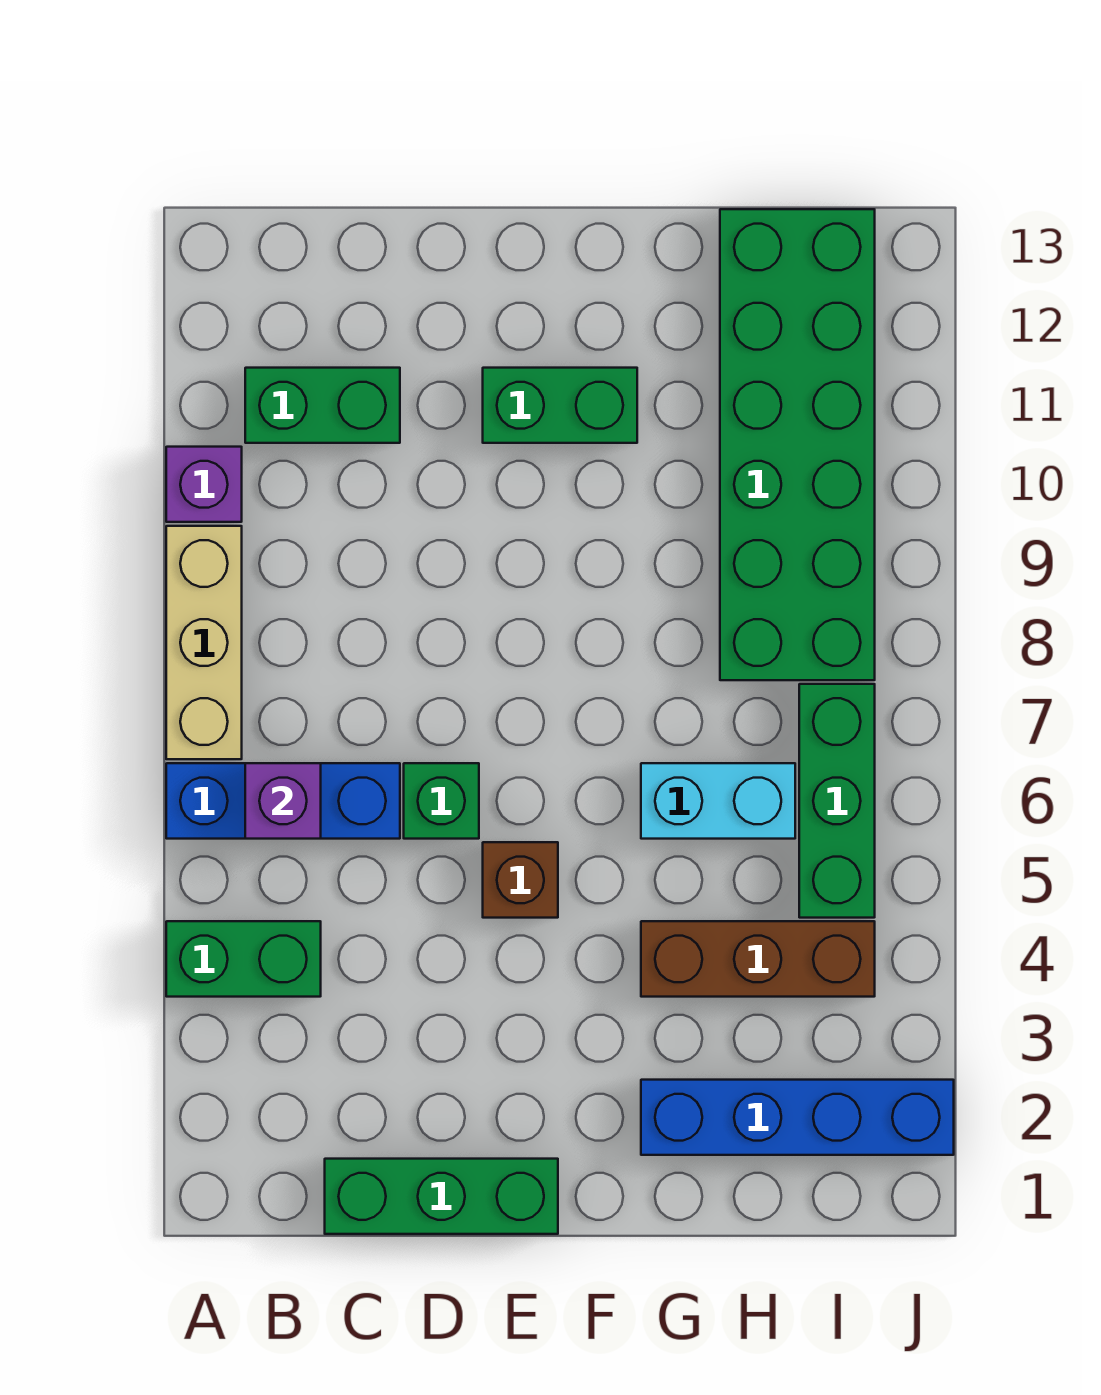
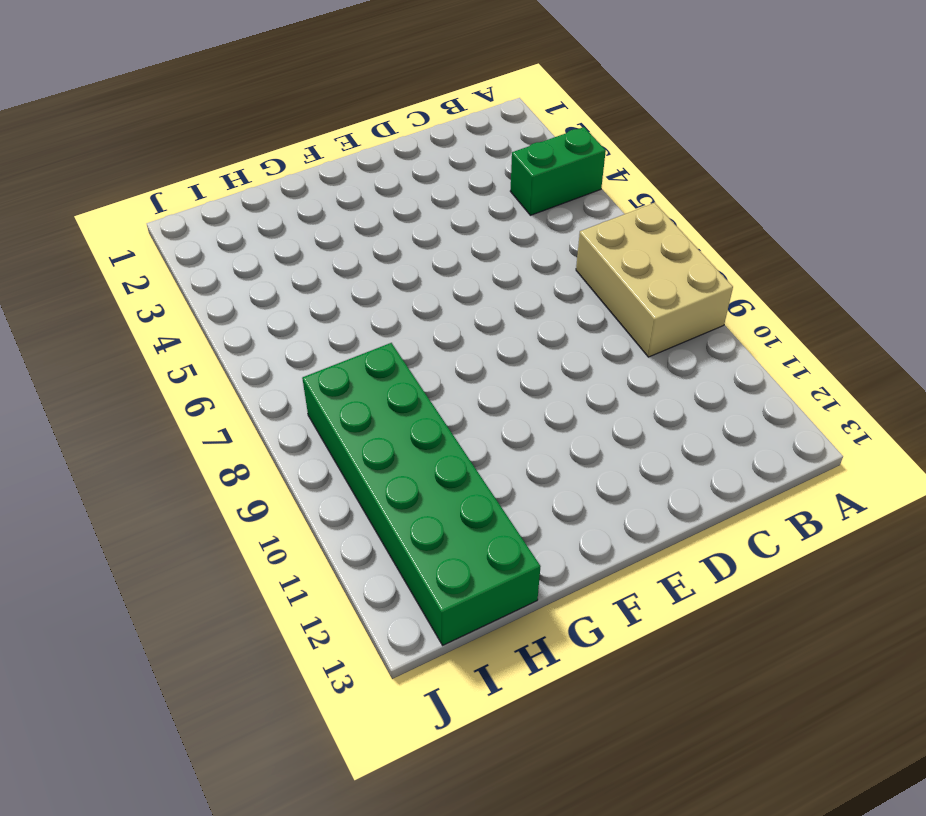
tan 2x3 brick [576,203,733,357] -> tan 1x3 brick [166,526,242,759]
none -> blue 1x3 brick [166,763,400,839]
none -> purple 1x1 brick [166,447,242,522]
none -> green 1x2 brick [245,368,400,443]

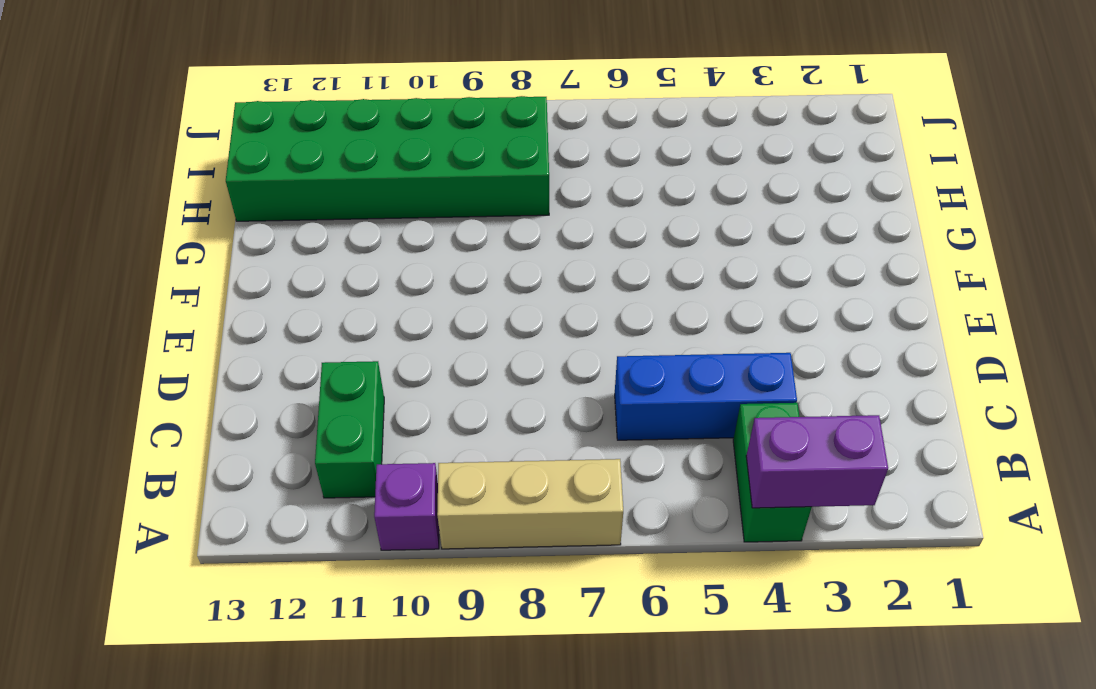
purple 1x2 brick [746,415,888,508] -> none
blue 1x3 brick [615,353,797,440] -> blue 1x3 brick turned to [166,763,400,839]
none -> green 1x3 brick [325,1159,558,1234]
none -> green 1x1 brick [404,763,479,839]
none -> brown 1x1 brick [483,842,558,918]

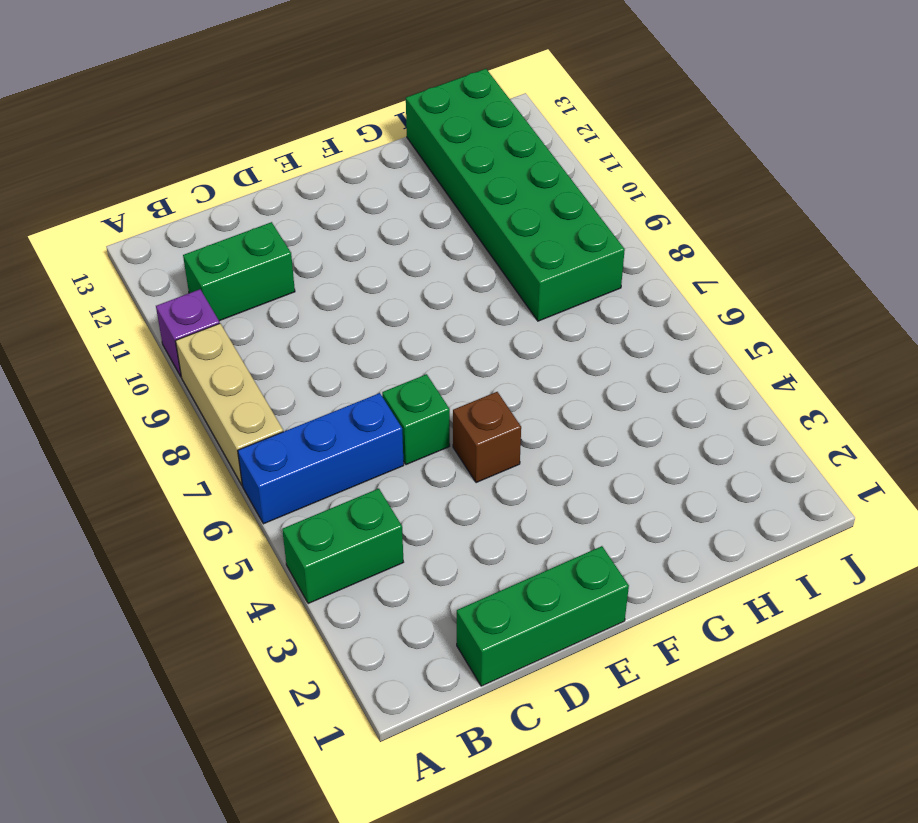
none -> green 1x2 brick [483,368,637,443]
none -> blue 1x4 brick [641,1080,954,1155]
none -> brown 1x3 brick [641,921,875,997]

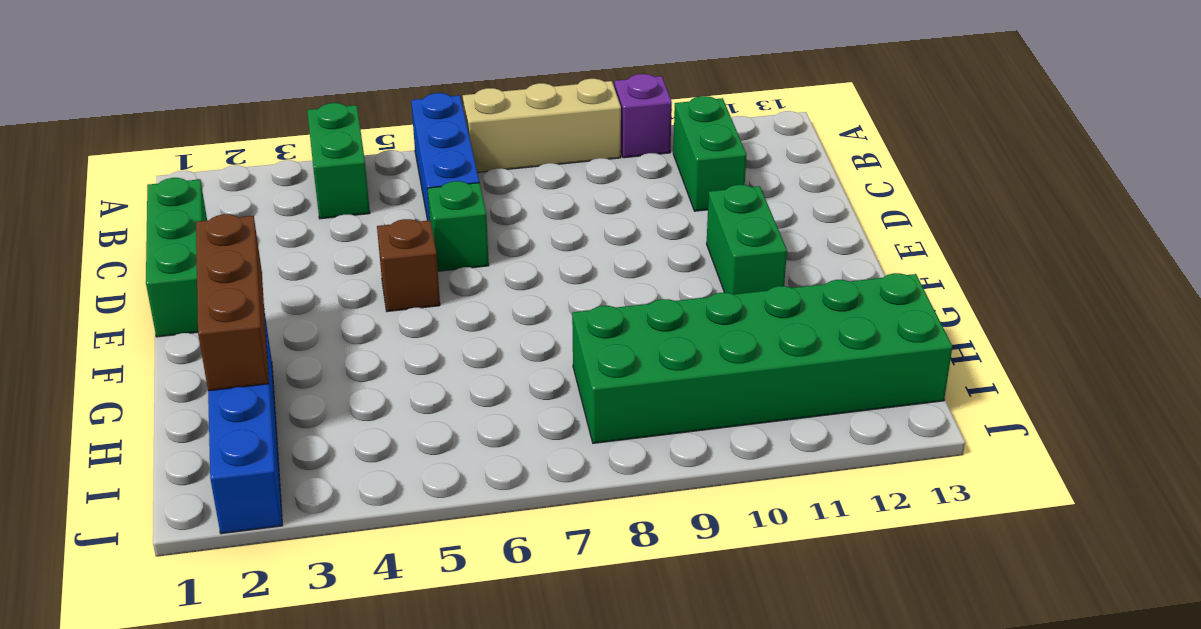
brown 1x3 brick [196,214,269,391] -> brown 1x3 brick moved to [641,921,875,997]
none -> cyan 1x2 brick [641,763,795,839]
none -> green 1x3 brick [799,684,875,918]
none -> purple 1x1 brick [245,763,321,839]

